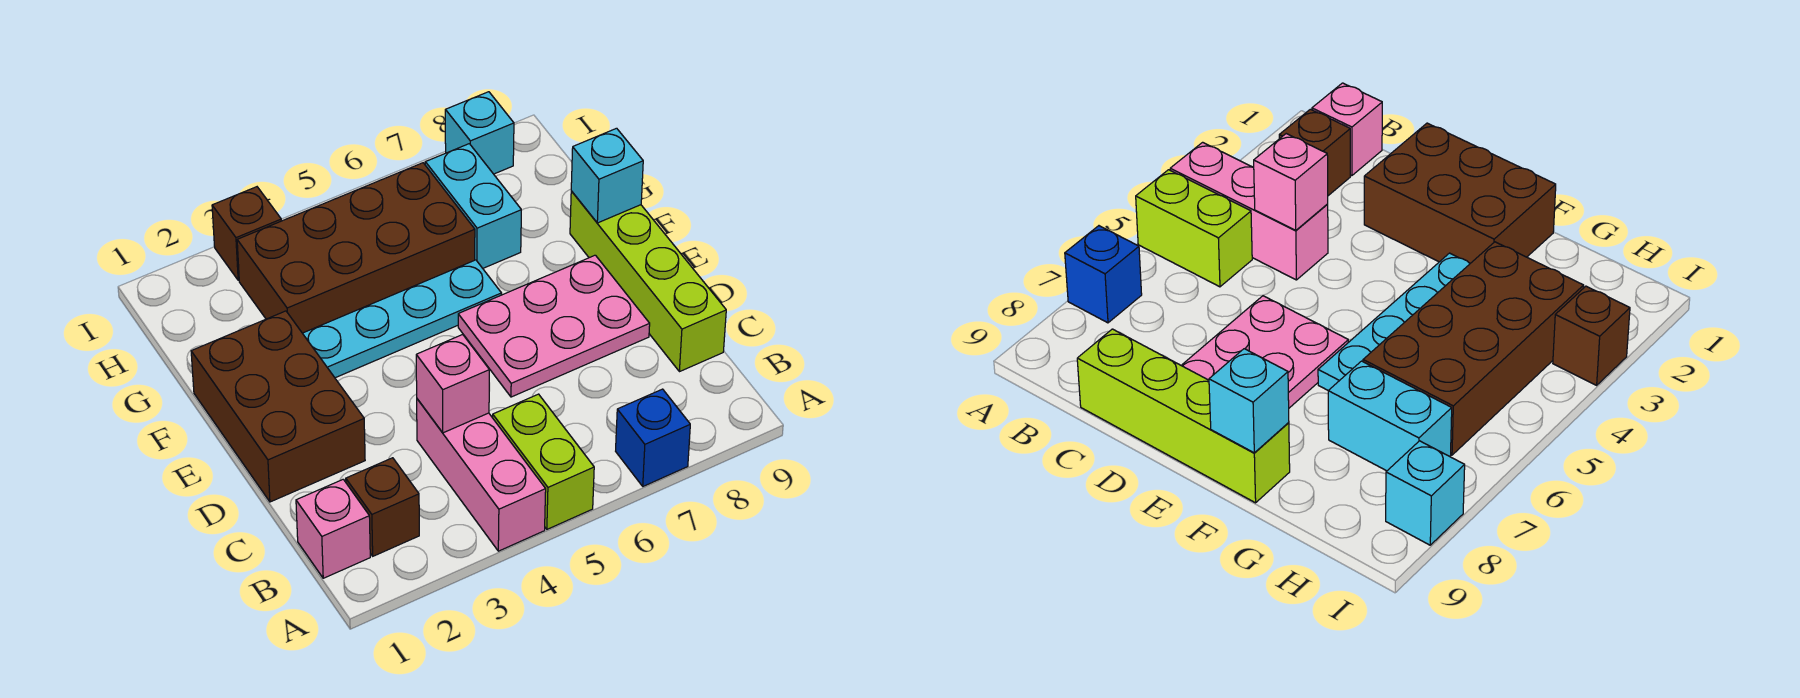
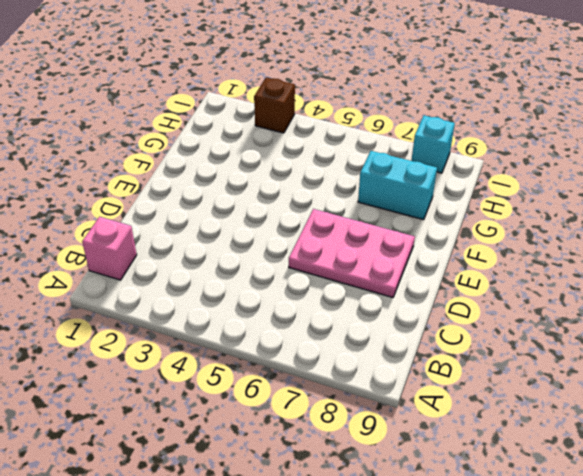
cyan 1x2 brick [358,151,437,220] -> cyan 1x2 brick turned to [425,144,521,268]
none -> pink 1x3 brick [417,399,546,551]
none -> lime 1x2 brick [493,394,594,529]
none -> blue 1x1 brick [616,389,690,486]

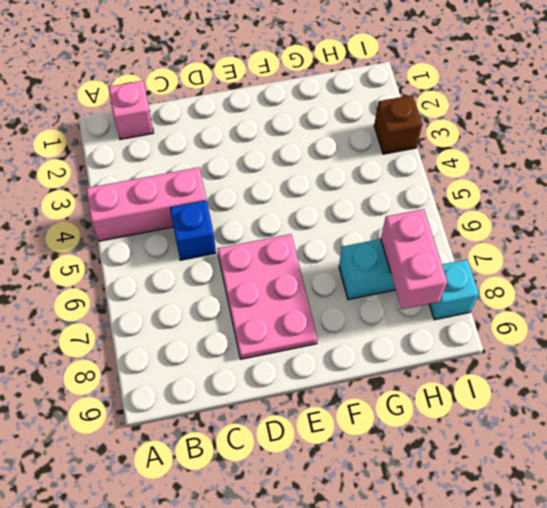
blue 1x1 brick [170,200,216,260] -> blue 1x1 brick moved to [616,389,690,486]
pink 1x2 brick [381,209,447,309] -> none
none -> lime 1x2 brick [493,394,594,529]
none -> brown 1x1 brick [346,458,419,556]
none -> lime 1x4 brick [570,191,726,372]

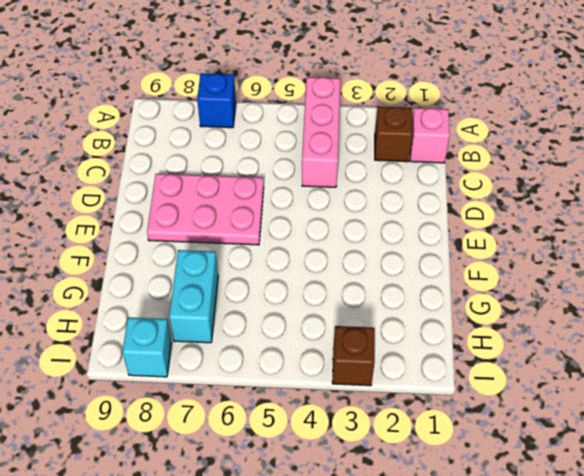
none -> lime 1x2 brick [493,394,594,529]
none -> lime 1x4 brick [570,191,726,372]
none -> brown 2x3 brick [191,311,365,502]

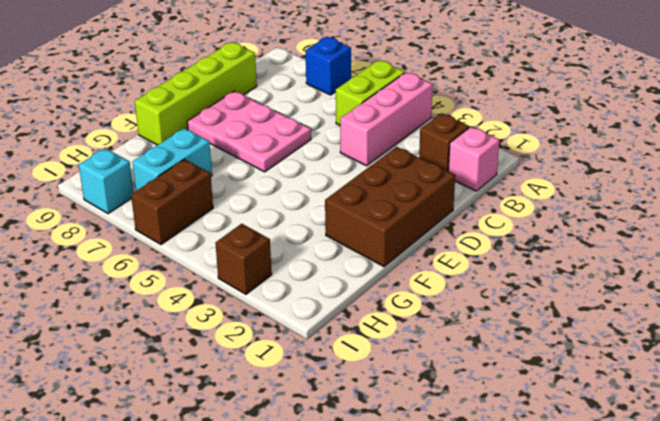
brown 1x2 brick [131,159,213,245] -> brown 2x4 brick [237,163,475,333]
none -> cyan 1x4 plate [303,260,501,378]
none -> pink 1x1 brick [416,335,489,433]
none -> cyan 1x1 brick [571,128,643,223]

